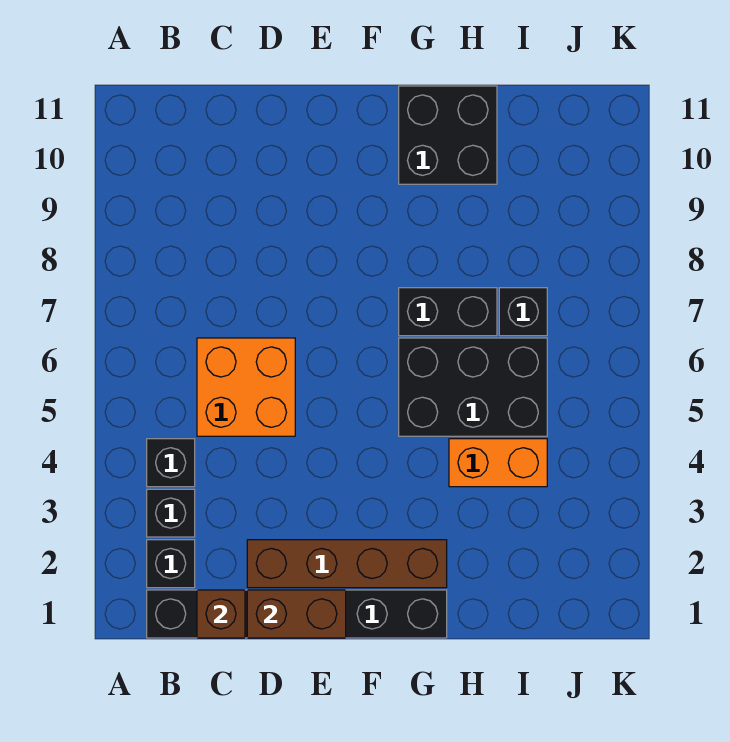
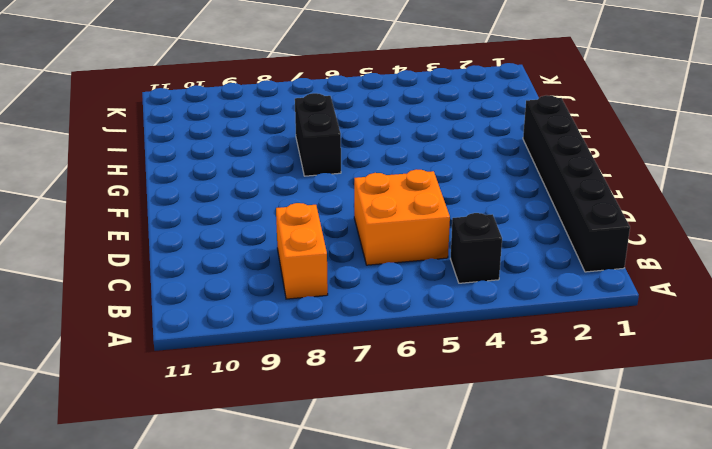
orange 1x2 brick [276,203,328,299] -> orange 1x2 brick moved to [449,439,547,487]
none -> black 1x1 brick [147,540,195,588]
none -> black 1x1 brick [147,489,195,537]
none -> brown 1x4 brick [247,540,447,588]

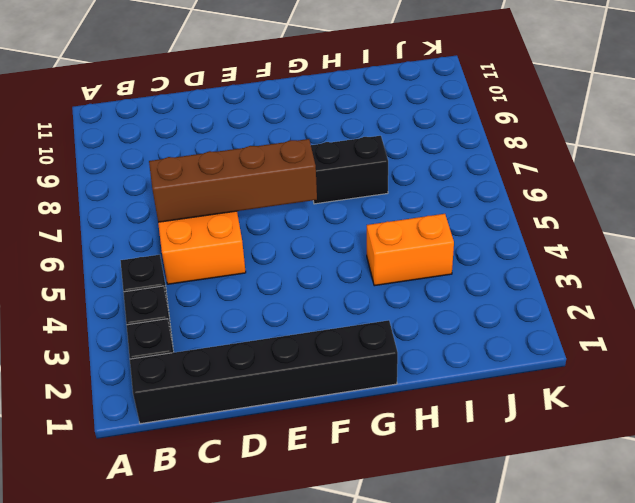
brown 1x4 brick [149,139,317,222] -> brown 1x4 brick moved to [247,540,447,588]
none -> black 2x3 brick [399,338,547,436]
none -> black 2x2 brick [399,86,497,184]
none -> black 1x1 brick [499,288,547,336]

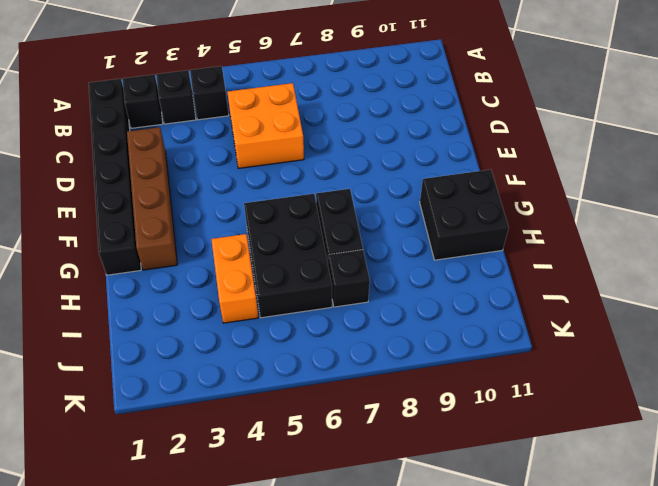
none -> brown 1x1 brick [197,590,245,638]
none -> brown 1x2 brick [247,590,346,638]

